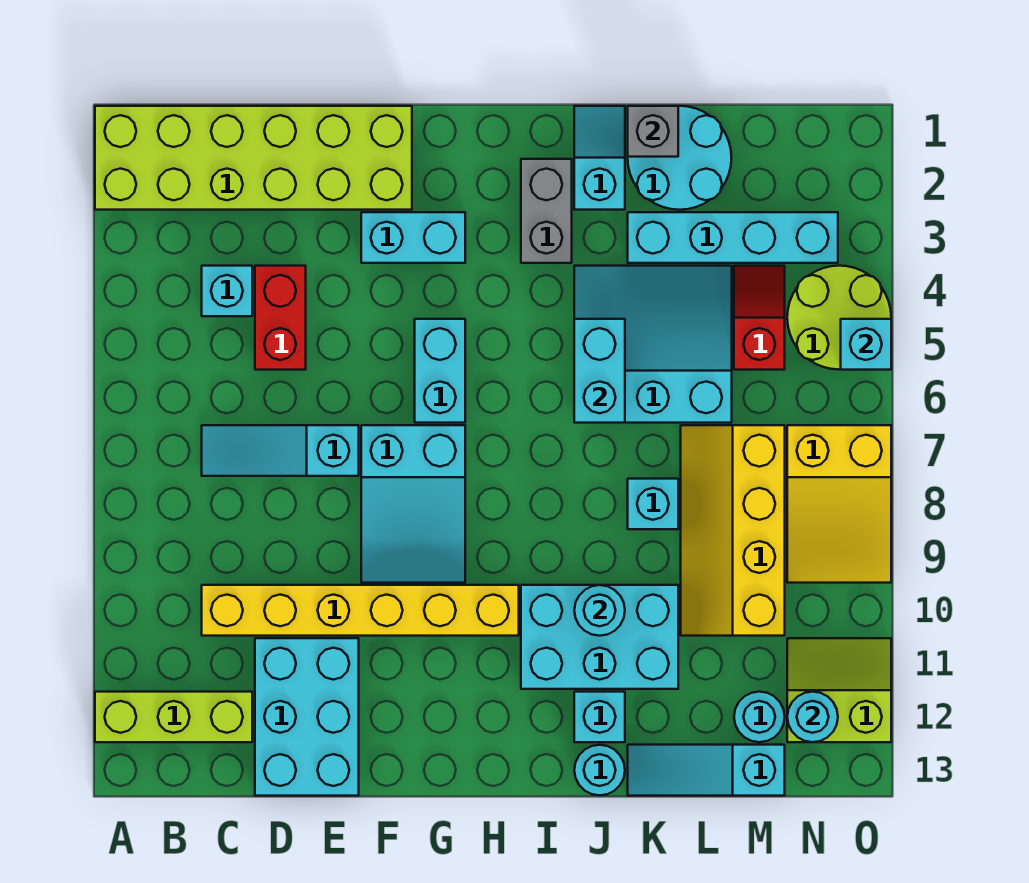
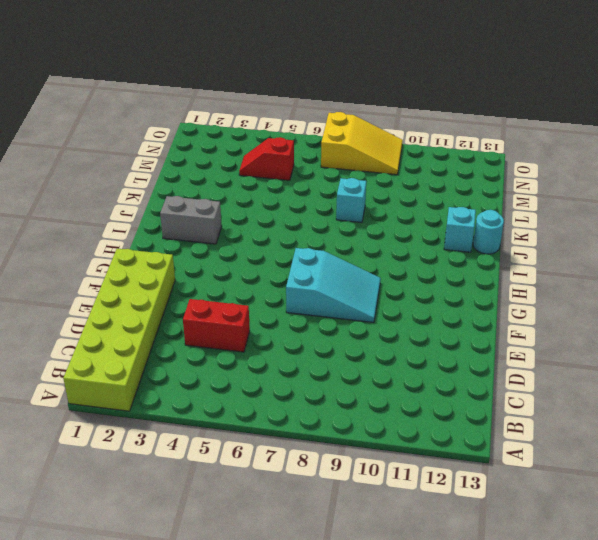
none -> lime 1x3 brick [95,692,252,742]
none -> cyan 1x1 brick [202,266,252,316]
none -> cyan 1x3 slope [202,425,359,476]
none -> yellow 1x6 brick [202,585,519,636]

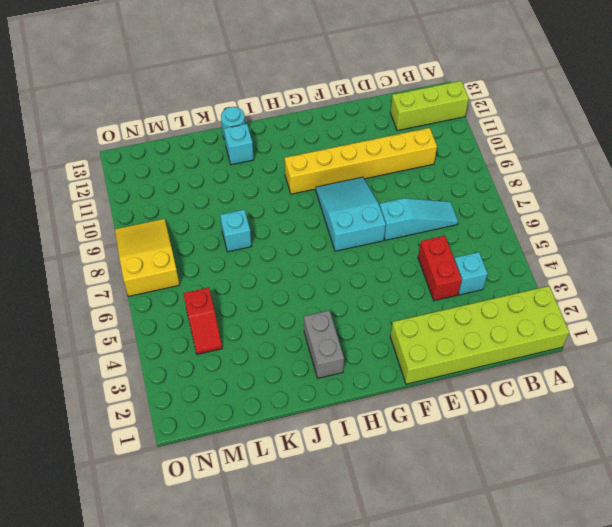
none -> cyan 2x3 brick [255,638,359,796]
none -> cyan 1x2 brick [361,212,465,263]
none -> cyan 1x2 brick [415,319,465,423]
none -> cyan 2x3 brick [521,585,678,689]

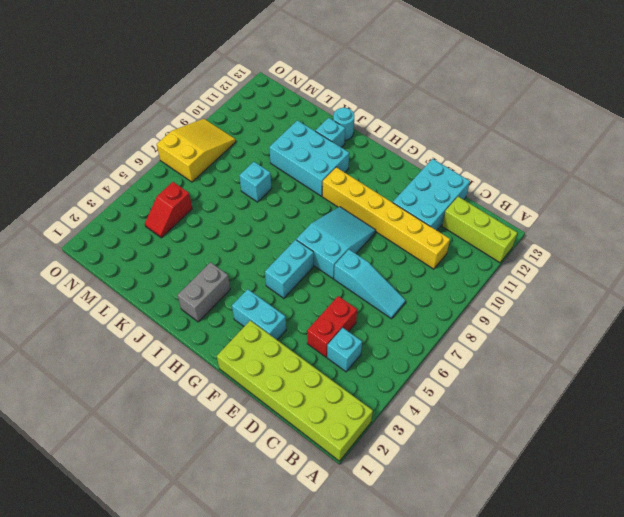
none -> cyan 1x2 slope [574,106,625,210]
none -> cyan 3x3 slope [574,266,732,423]
none -> cyan 2x2 round brick [628,106,731,210]
none -> cyan 1x4 brick [628,212,838,263]

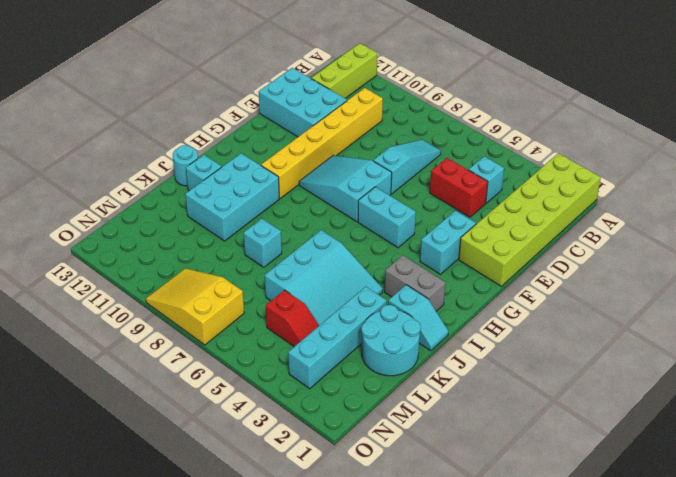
none -> cyan 1x3 slope [628,745,785,796]
none -> yellow 2x4 slope [681,425,785,636]
none -> cyan 1x1 round brick [734,692,785,742]
none -> lime 2x2 round brick [787,266,891,370]

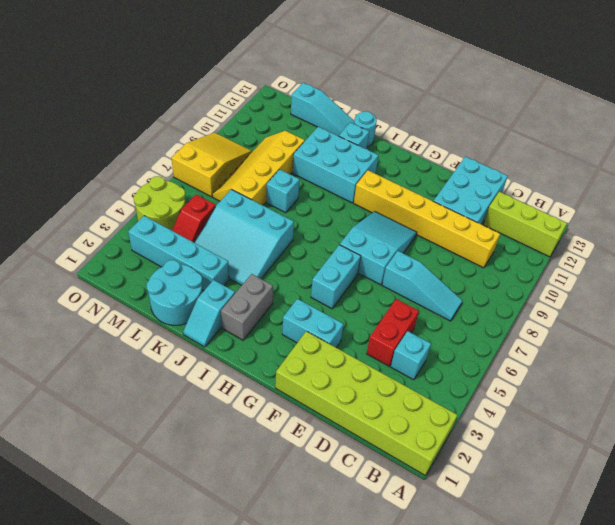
yellow 2x4 slope [212,131,305,205] -> yellow 2x4 slope turned to [681,425,785,636]
none -> cyan 1x1 round brick [734,692,785,742]
none -> lime 2x2 slope [787,638,891,742]
none -> cyan 1x2 brick [574,319,625,423]
none -> cyan 1x1 round brick [574,585,625,636]

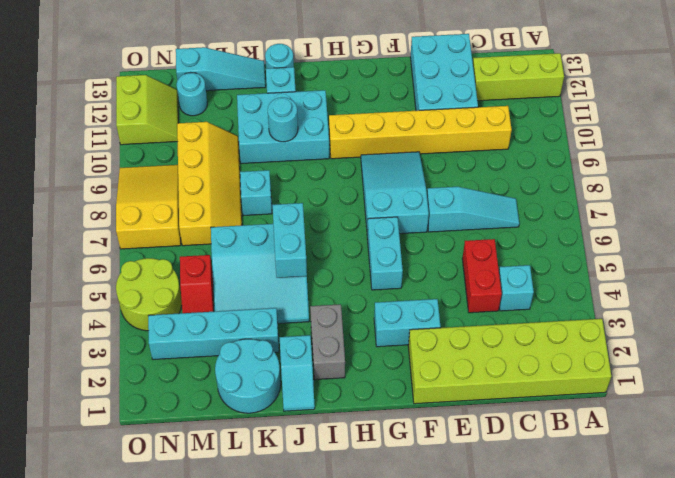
lime 2x2 slope [116,75,178,145] -> lime 2x2 slope turned to [787,638,891,742]
none -> grey 1x1 brick [628,106,678,157]
none -> cyan 1x1 round brick [787,692,838,742]
none -> cyan 1x1 brick [841,319,891,370]

